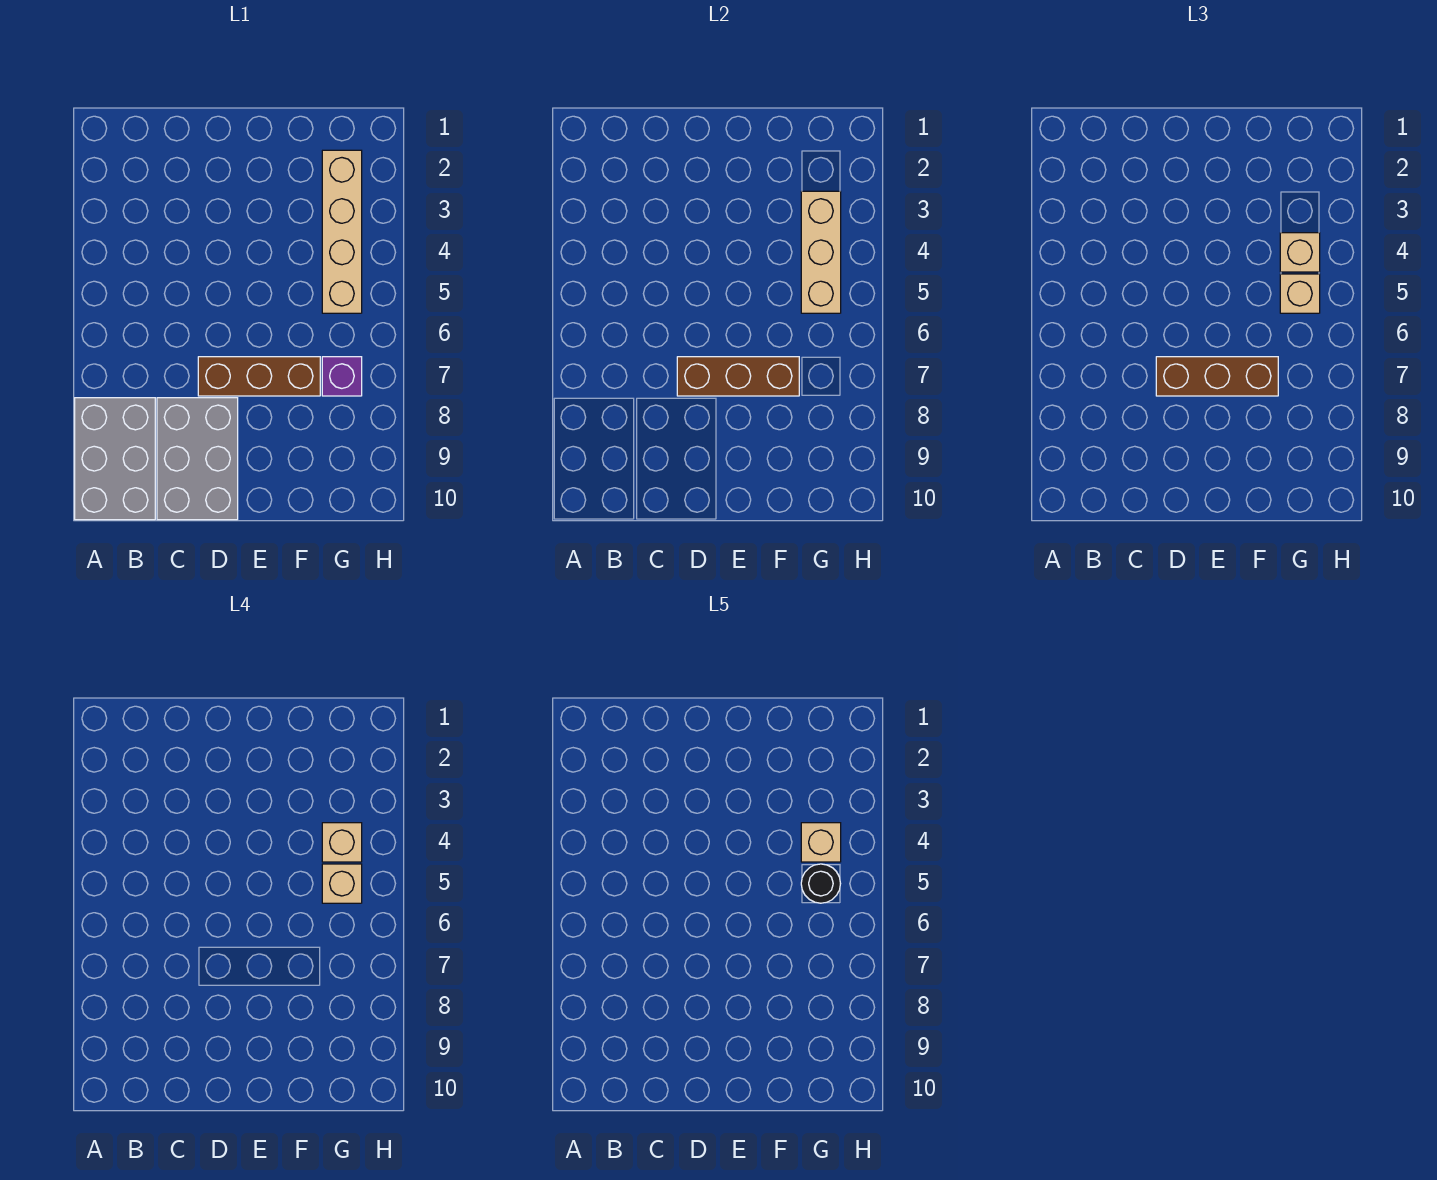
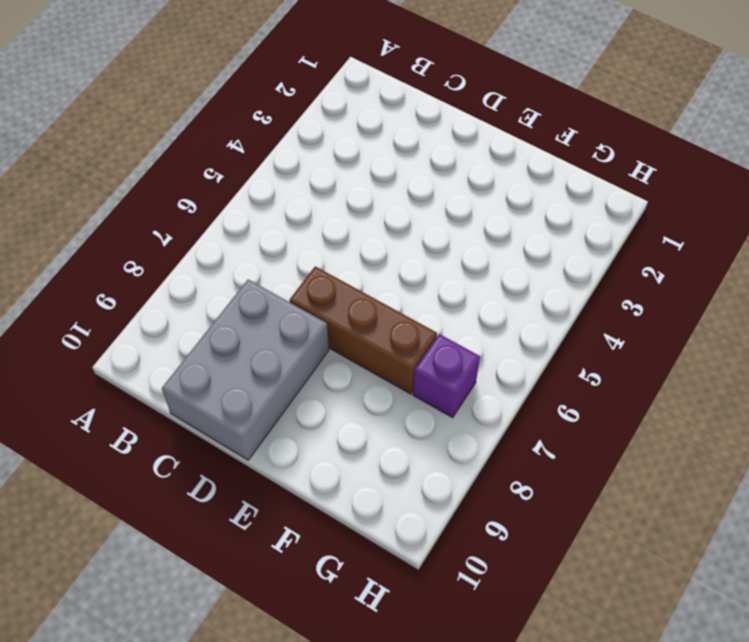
none -> grey 2x3 brick [75,398,155,520]
none -> tan 1x4 brick [322,150,362,313]
none -> brown 1x3 brick [677,357,799,396]

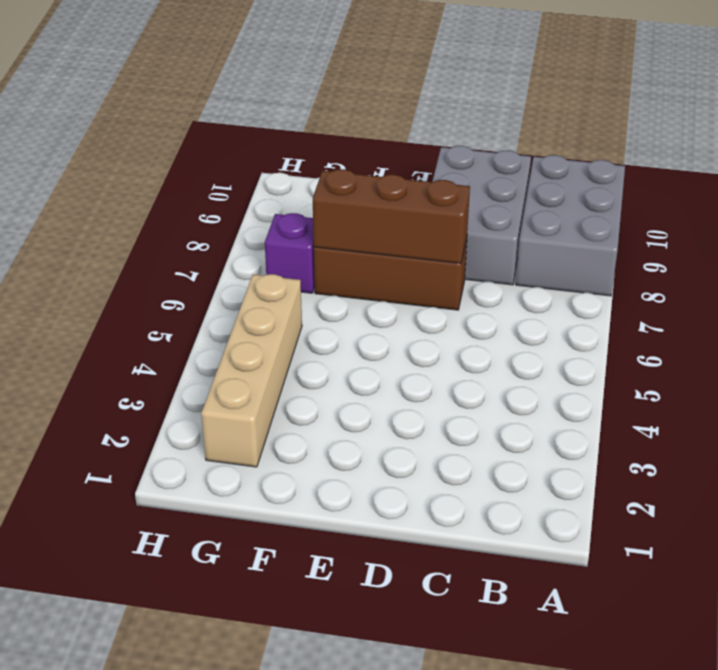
none -> tan 1x3 brick [801,191,841,313]
none -> brown 1x3 brick [1156,357,1278,396]
none -> tan 1x1 brick [1280,233,1320,272]

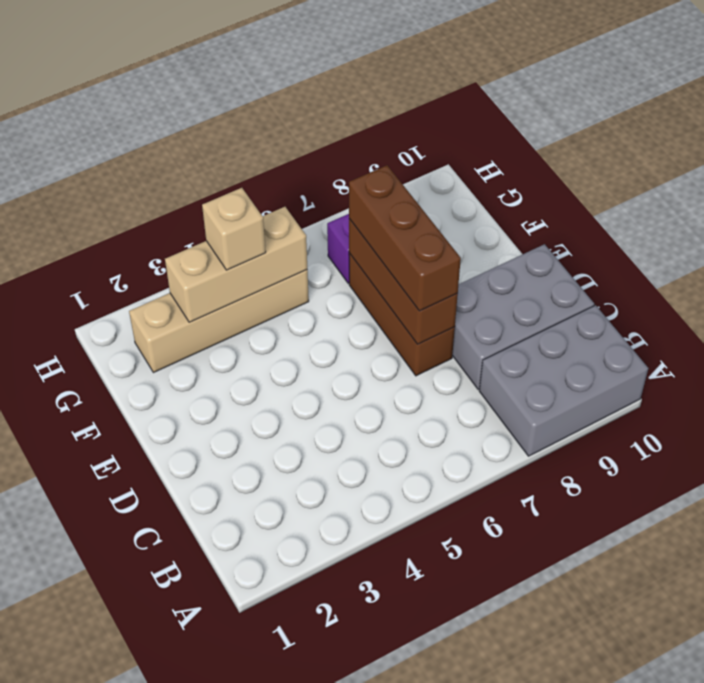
none -> tan 1x1 brick [1280,274,1320,313]
none -> tan 1x1 brick [322,823,362,862]
none -> tan 1x1 brick [322,864,362,903]

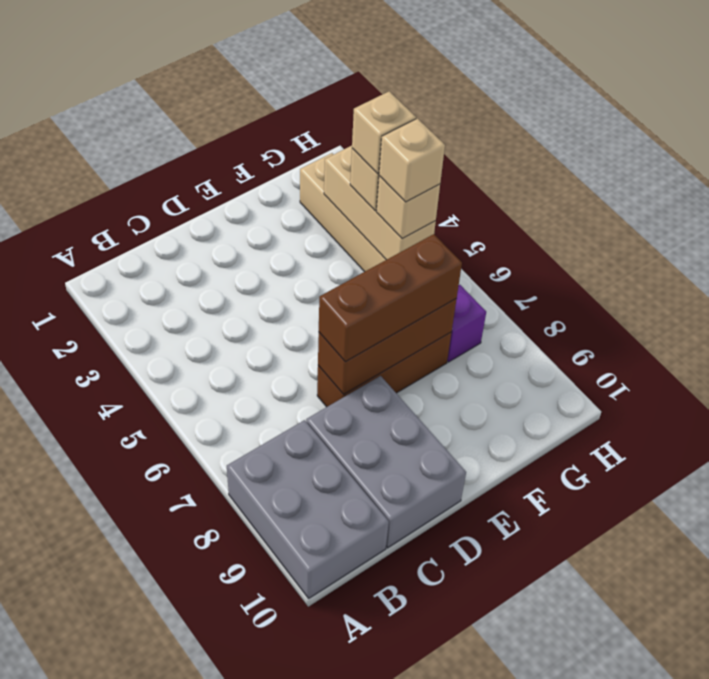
none -> tan 1x1 brick [801,823,841,862]
none -> black 1x1 round brick [801,864,841,903]

